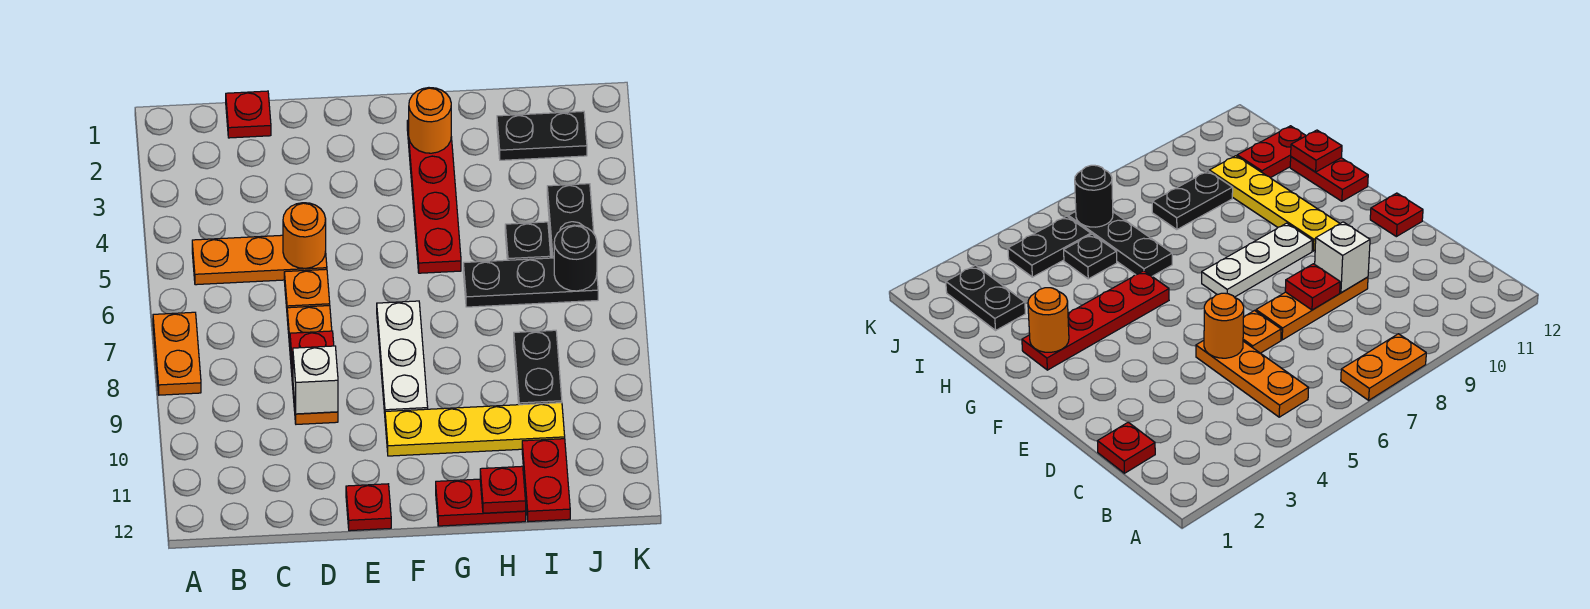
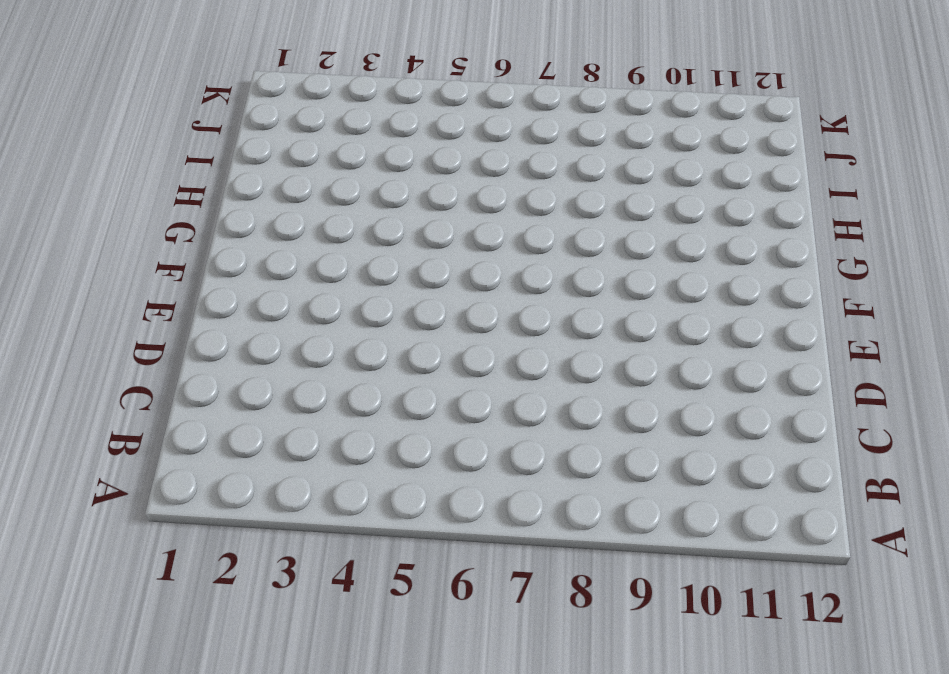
none -> orange 1x2 plate [153,312,201,395]
none -> orange 1x3 plate [192,235,327,285]
none -> red 1x1 plate [226,91,271,138]

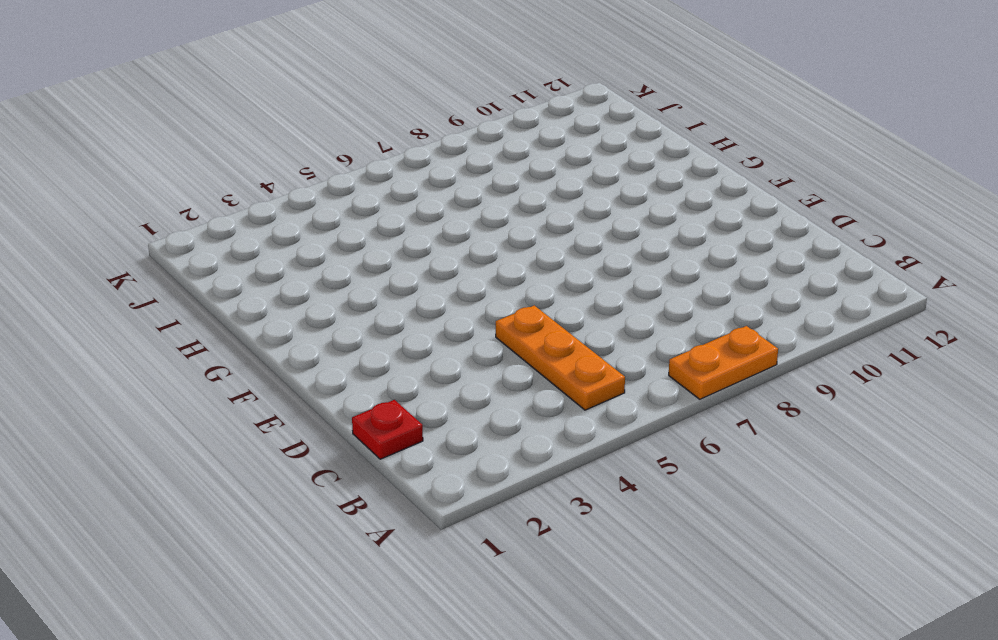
none -> orange 1x1 plate [284,269,330,308]
none -> orange 1x3 plate [287,306,338,424]
none -> red 1x1 plate [346,484,391,531]

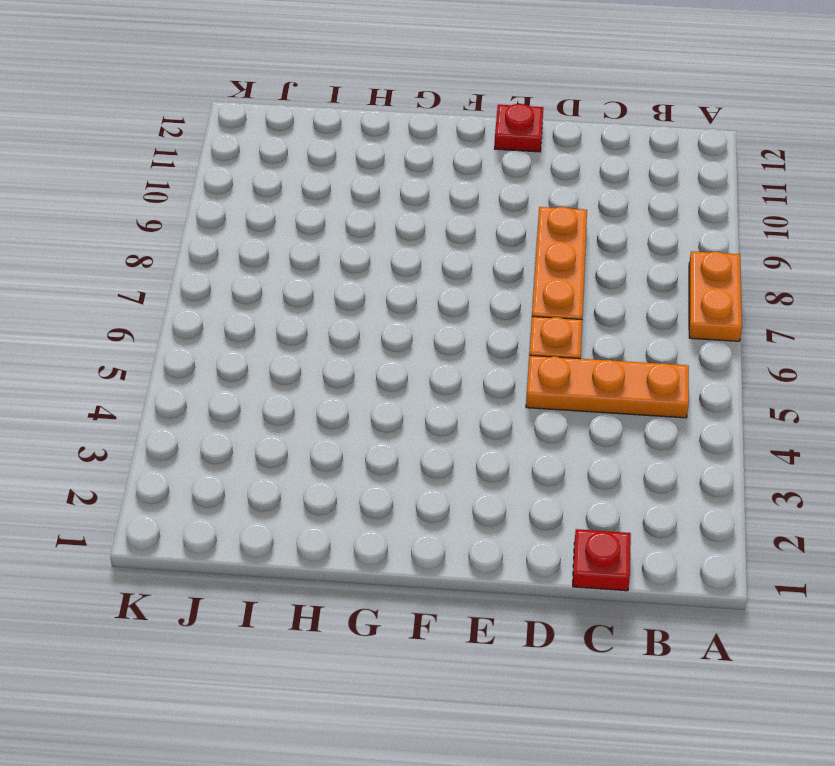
none -> white 1x3 plate [377,301,428,413]
none -> yellow 1x4 plate [385,403,565,456]
none -> red 1x4 plate [407,120,461,273]

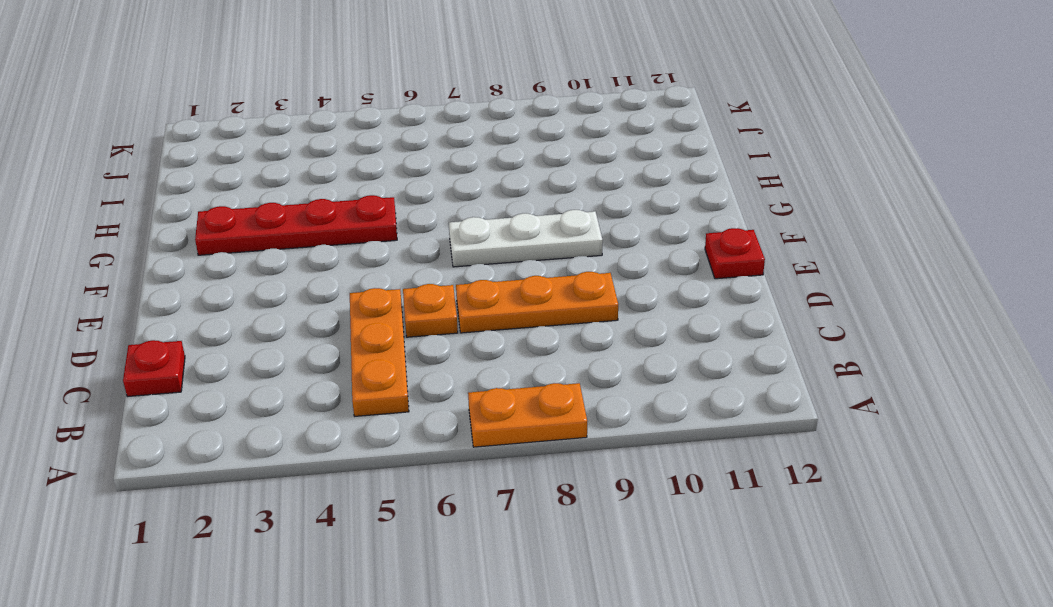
none -> yellow 1x4 plate [385,403,565,456]
none -> red 1x2 plate [436,479,526,526]
none -> black 1x3 plate [463,258,598,307]

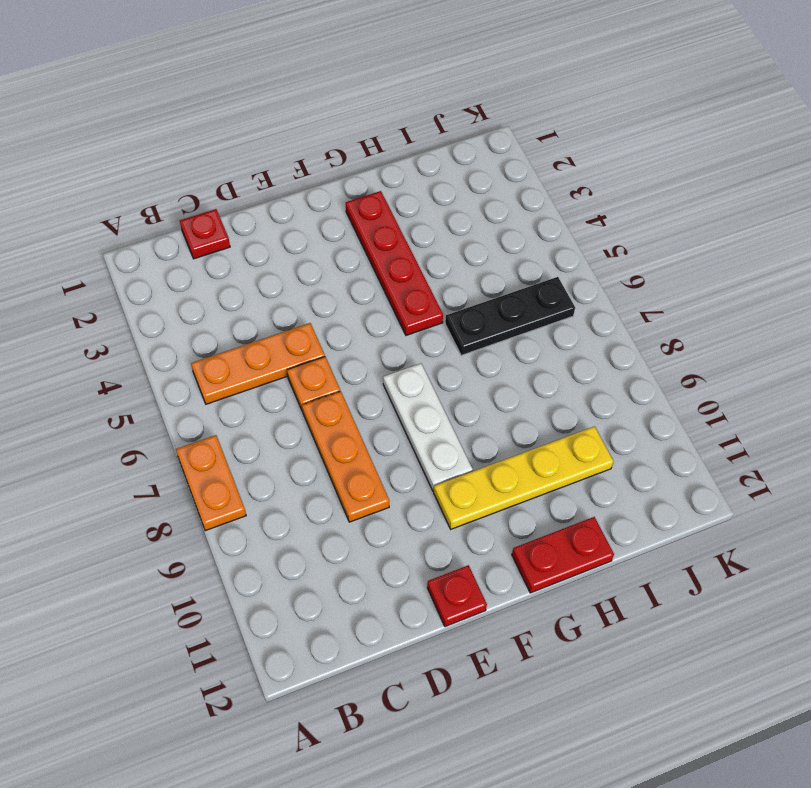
none -> black 1x2 plate [497,111,587,160]
none -> black 1x1 plate [505,222,551,260]
none -> black 1x2 plate [514,330,562,405]

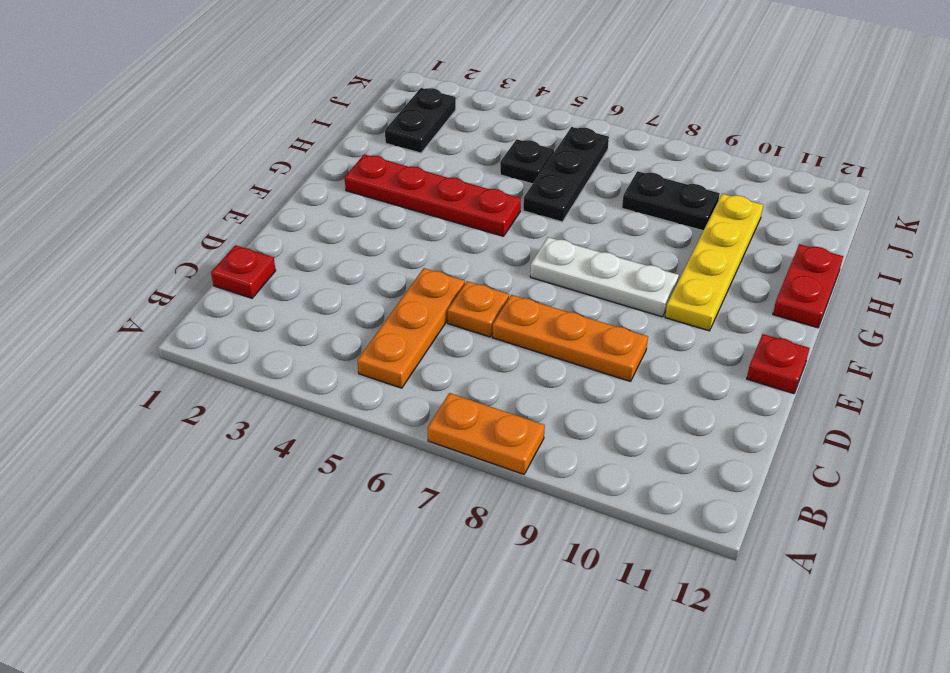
none -> red 1x2 plate [522,439,570,522]
none -> black 1x2 plate [547,184,594,258]
none -> orange 1x1 round brick [283,203,326,268]

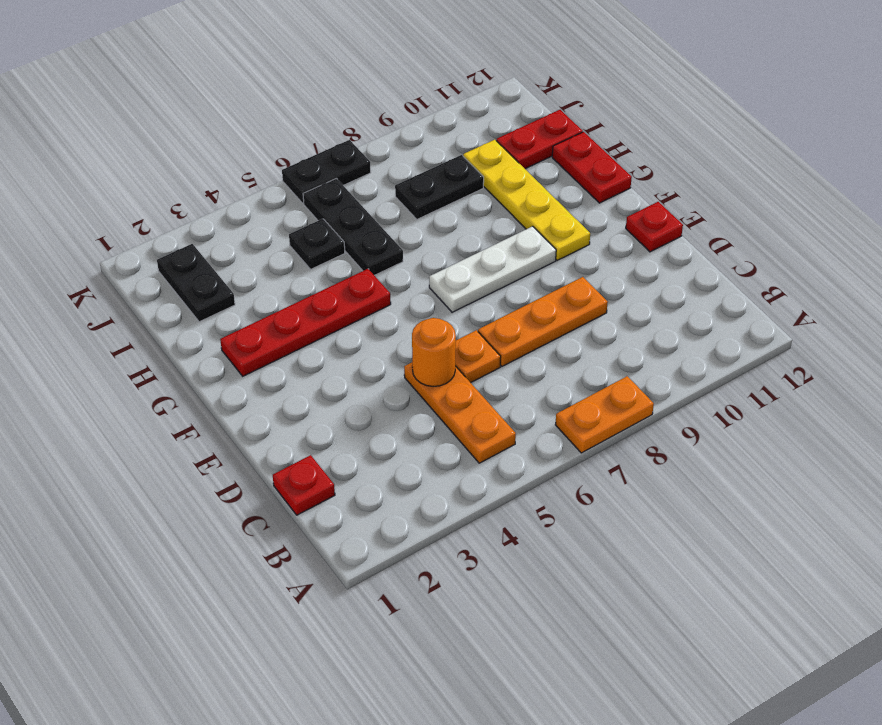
black 1x2 plate [282,140,371,204] -> black 1x2 plate moved to [547,184,594,258]
none -> red 1x1 plate [290,331,334,375]
none -> white 1x1 brick [293,346,338,414]
none -> orange 1x1 round brick [409,88,451,153]

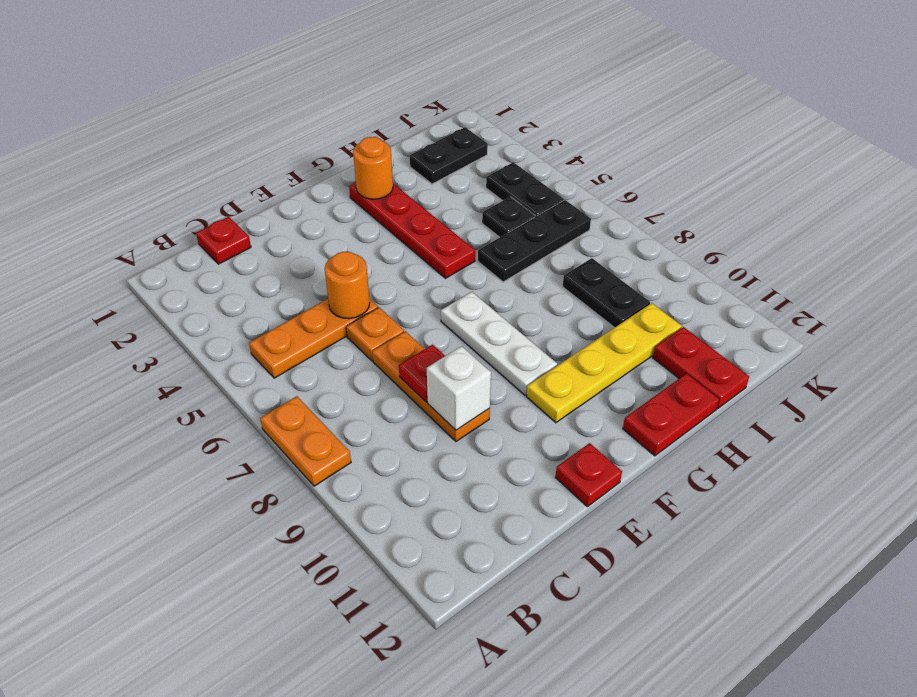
none -> red 1x1 plate [480,466,526,513]
none -> black 1x1 round brick [554,225,597,291]

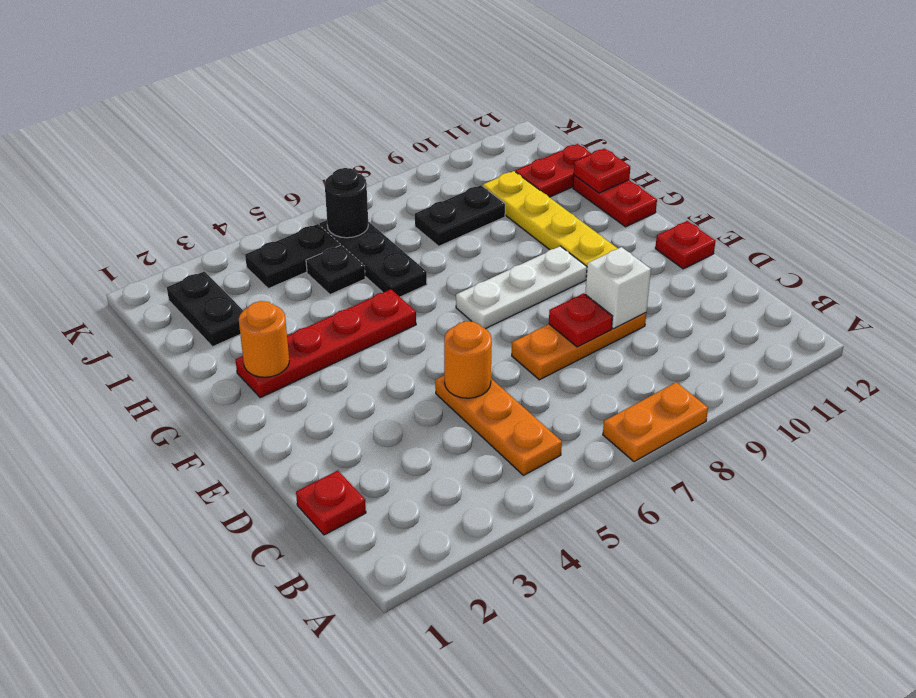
none -> orange 1x1 plate [284,269,330,308]

